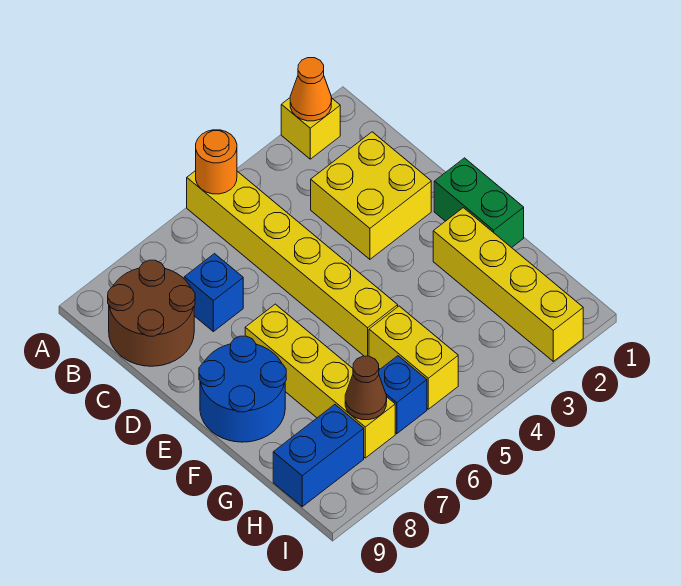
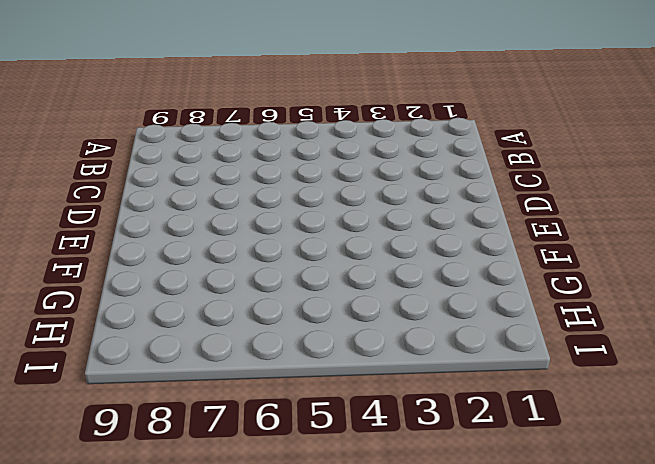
none -> yellow 1x1 brick [281,98,340,159]
none -> yellow 1x6 brick [187,171,398,356]
none -> brown 2x2 round brick [108,260,195,366]

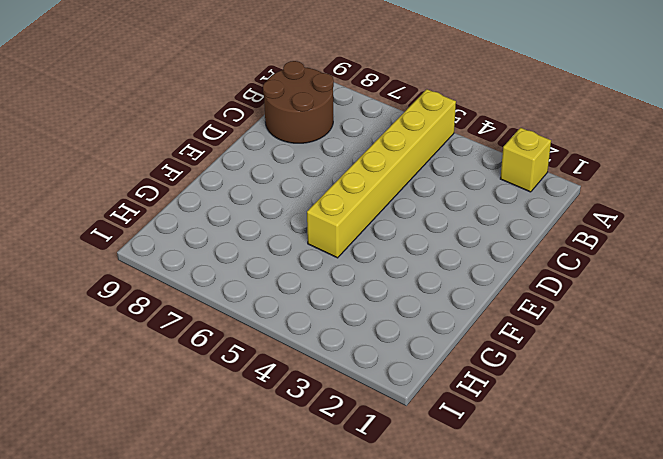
none -> yellow 2x2 brick [311,132,431,259]
none -> blue 1x1 brick [184,254,243,331]
none -> green 1x2 brick [434,158,524,248]

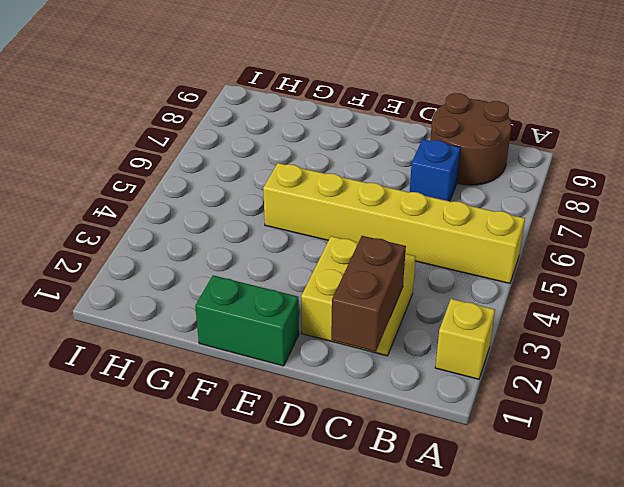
brown 1x2 brick [331,236,406,352] -> none
none -> yellow 1x4 brick [245,304,395,458]
none -> blue 2x2 round brick [199,336,286,442]
none -> yellow 1x4 brick [433,208,583,361]

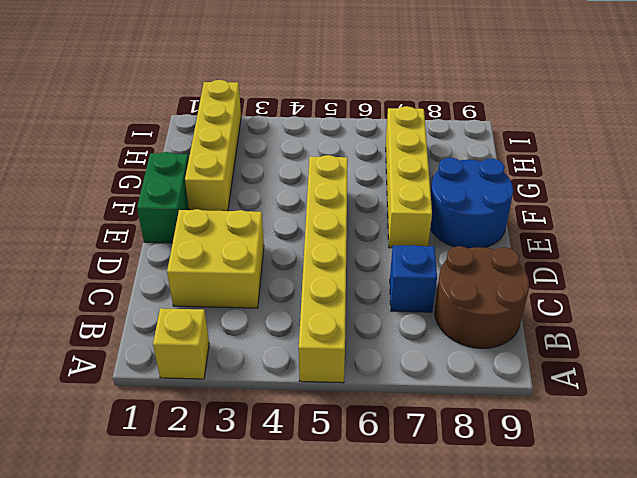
none -> yellow 1x2 brick [369,306,458,409]
none -> blue 1x1 brick [379,356,427,434]
none -> blue 1x2 brick [273,405,364,507]

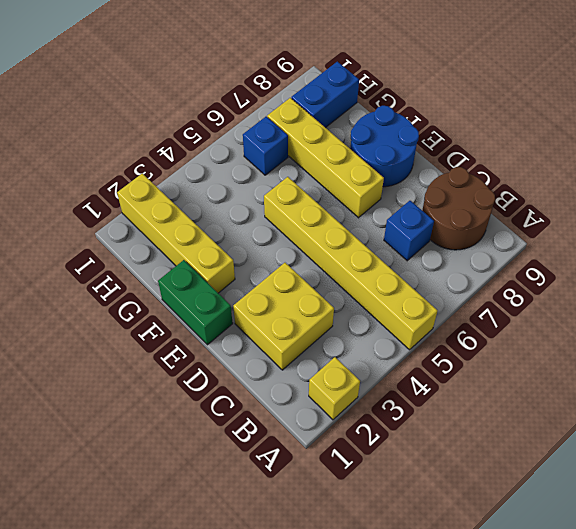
none -> yellow 1x2 brick [369,306,458,409]
none -> orange 1x1 cone [290,58,332,121]
none -> orange 1x1 round brick [196,130,237,194]

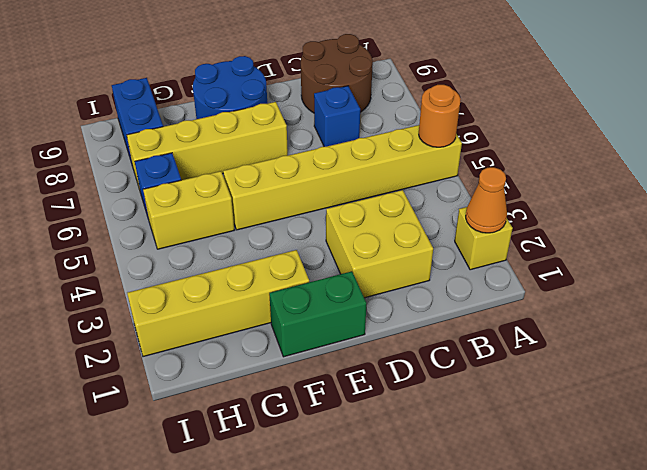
none -> brown 1x1 cone [345,356,387,420]

